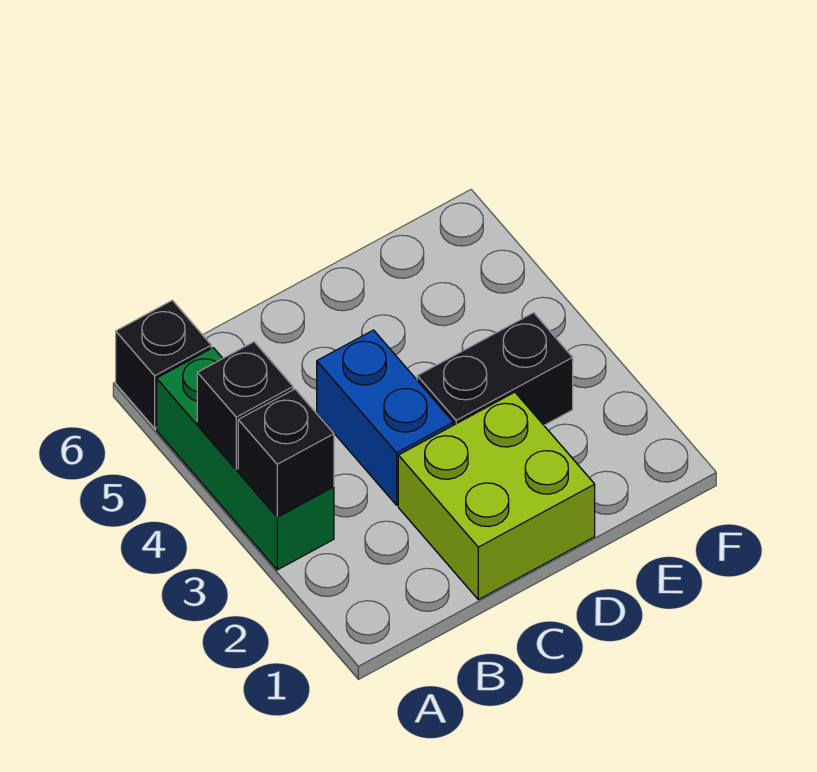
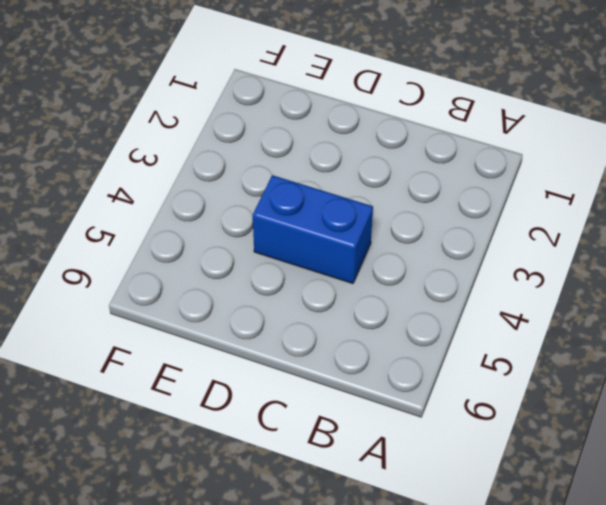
blue 1x2 brick [253,175,373,284] -> blue 1x2 brick turned to [317,330,453,505]
none -> green 1x3 brick [157,348,334,570]
none -> black 1x1 brick [116,300,211,428]

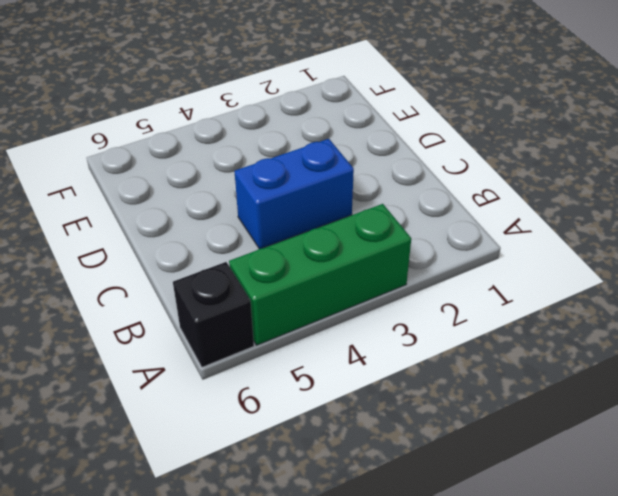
none -> lime 2x2 brick [398,392,595,600]
none -> black 1x2 brick [417,313,573,425]

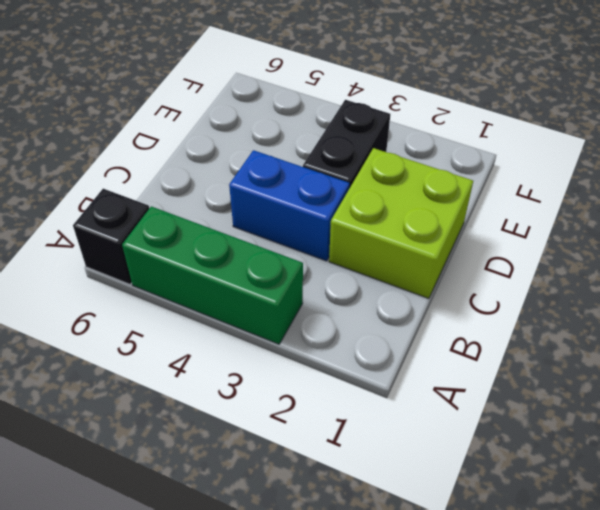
none -> black 1x1 brick [238,389,334,517]
none -> black 1x1 brick [197,342,293,470]

